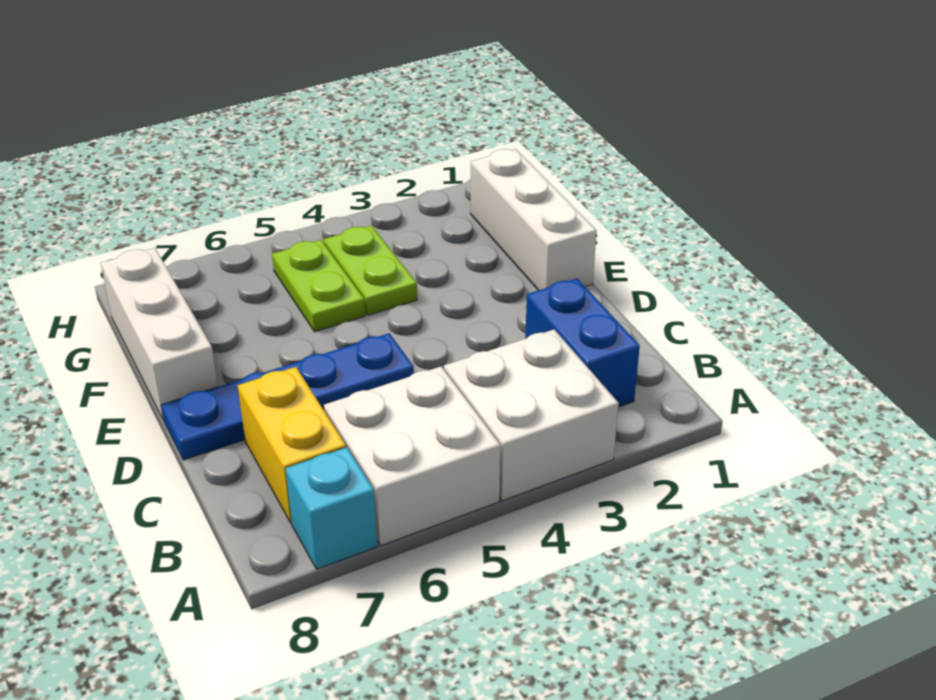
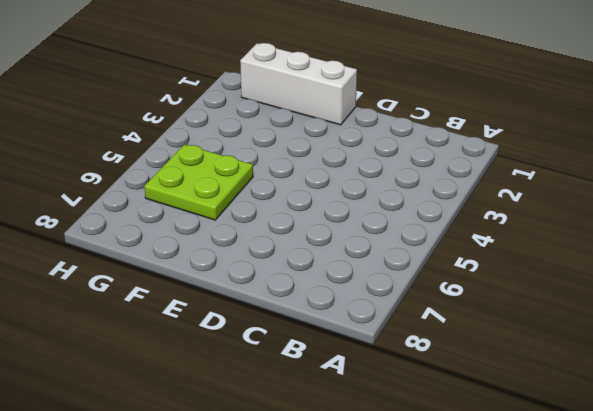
lime 2x2 plate [145,144,253,220] -> lime 1x2 plate [272,240,365,332]
none -> white 2x2 brick [444,330,619,501]
none -> white 2x2 brick [324,367,500,546]

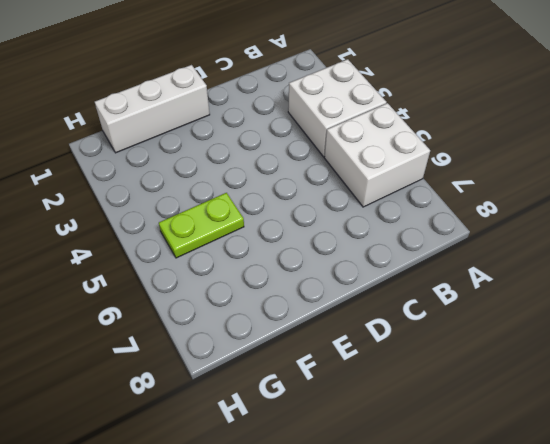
none -> cyan 1x1 brick [286,447,377,569]
none -> blue 1x2 brick [525,278,640,407]

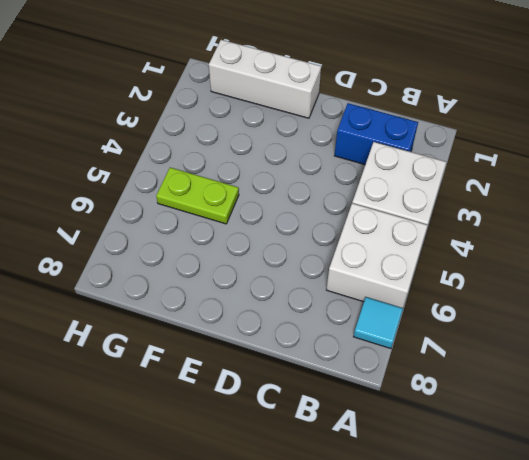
cyan 1x1 tile [354,297,403,349] -> cyan 1x1 brick [286,447,377,569]
none -> yellow 1x2 brick [238,367,346,523]
none -> blue 1x4 plate [161,333,414,460]

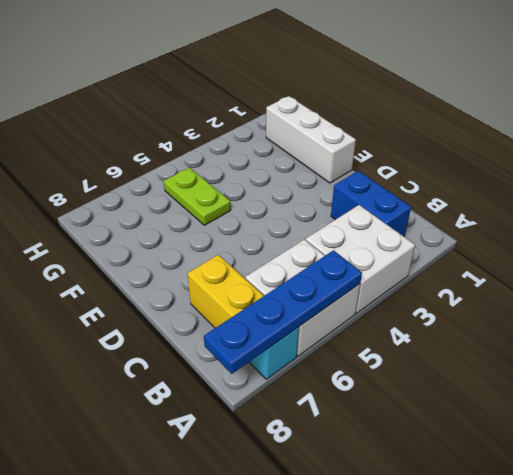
blue 1x4 plate [204,250,362,374] -> blue 1x4 plate moved to [161,333,414,460]
none -> white 1x3 brick [101,248,218,421]
none -> lime 1x2 plate [324,226,417,315]

